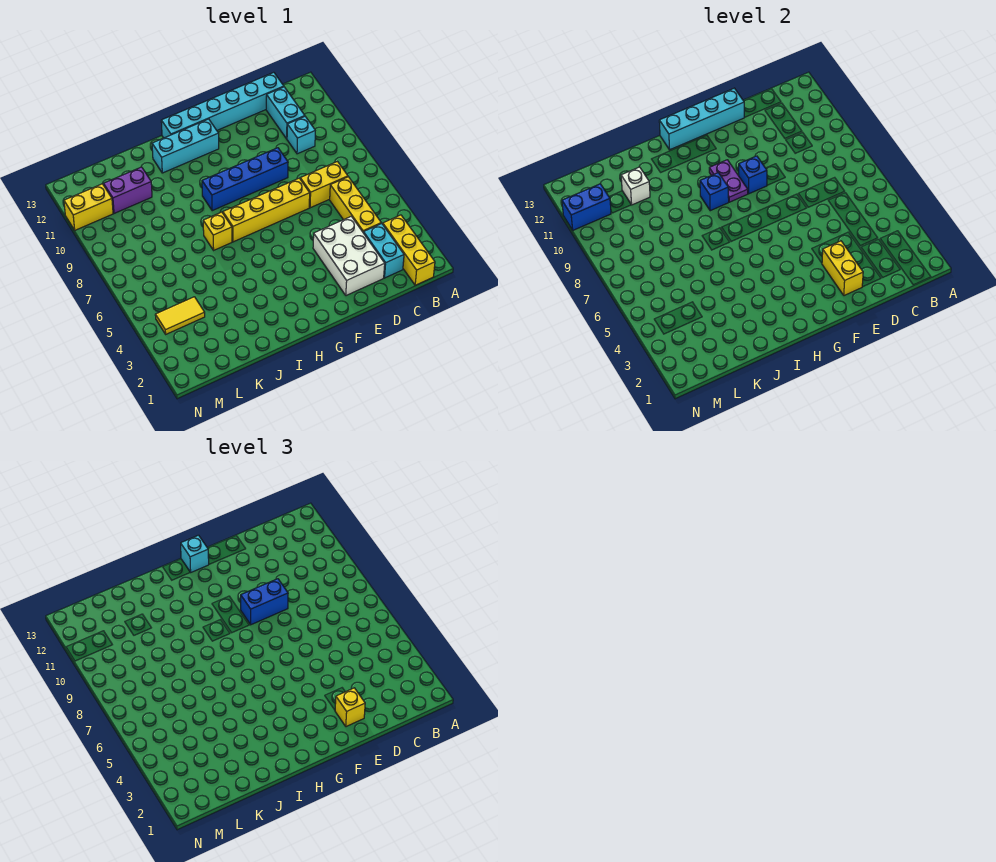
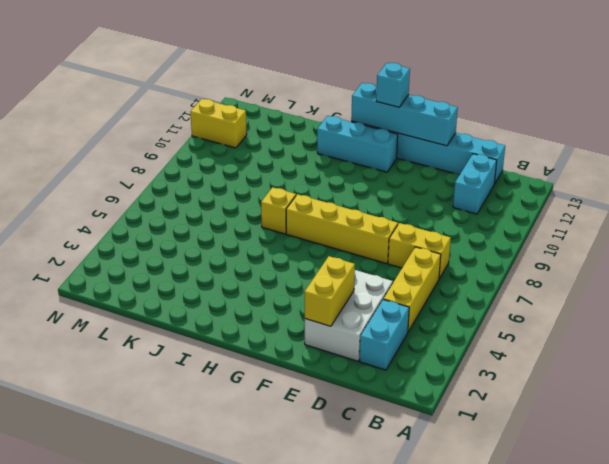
none -> yellow 1x3 brick [383,215,435,285]
none -> cyan 1x1 brick [287,117,315,154]
none -> blue 1x4 brick [202,148,288,211]

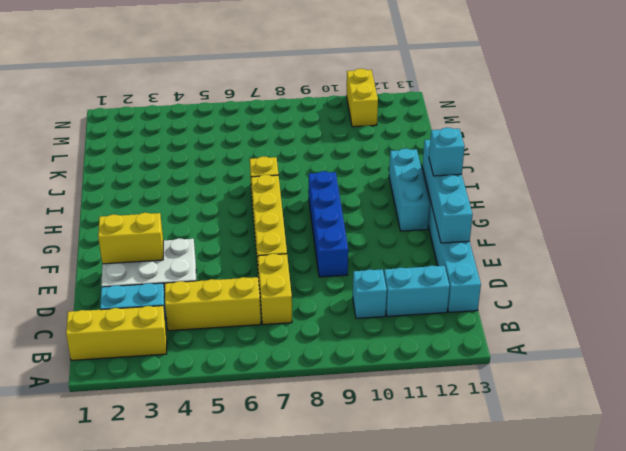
none -> purple 1x2 brick [104,167,152,213]
none -> yellow 1x2 tile [155,297,205,334]
none -> blue 1x1 brick [739,156,767,194]

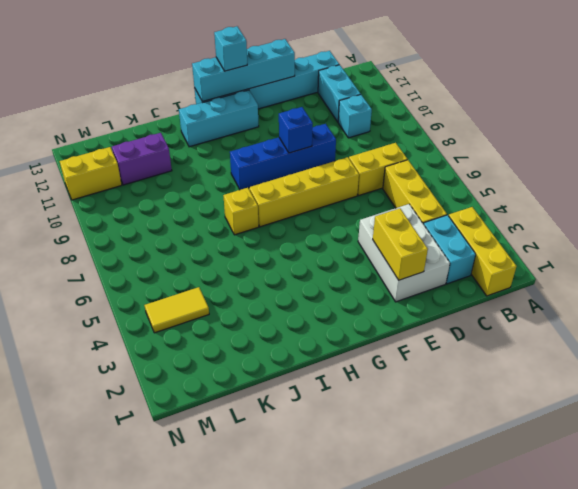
none -> purple 1x2 plate [709,160,748,202]
none -> blue 1x1 brick [700,173,729,211]
none -> white 1x1 brick [621,167,650,205]

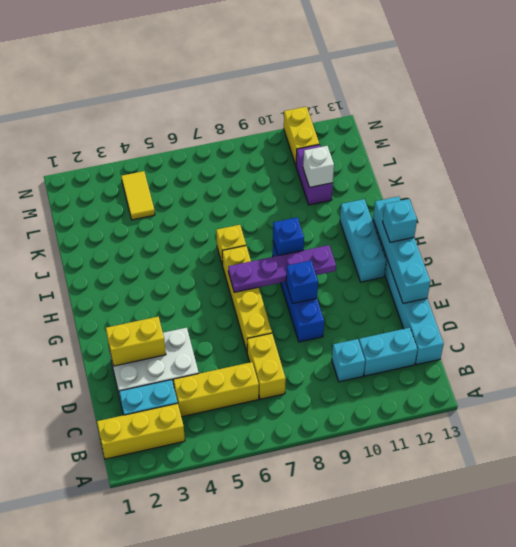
purple 1x4 plate [228,245,336,292] -> purple 1x2 plate [709,160,748,202]
none -> blue 1x2 brick [562,184,611,230]
none -> yellow 1x1 brick [335,688,365,727]
none -> blue 1x2 brick [241,579,288,625]

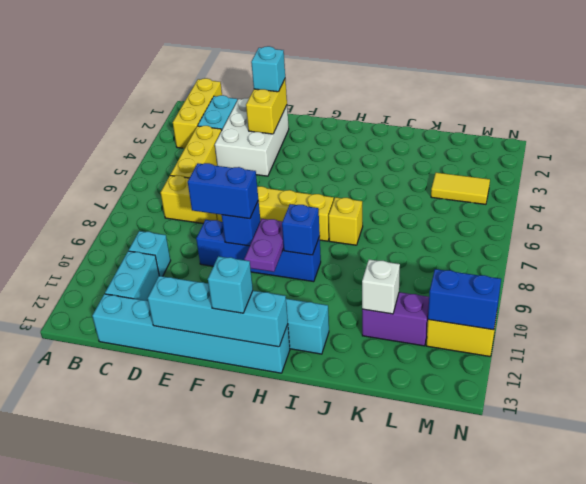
cyan 1x1 brick [251,46,285,92] -> yellow 1x1 brick [335,688,365,727]

